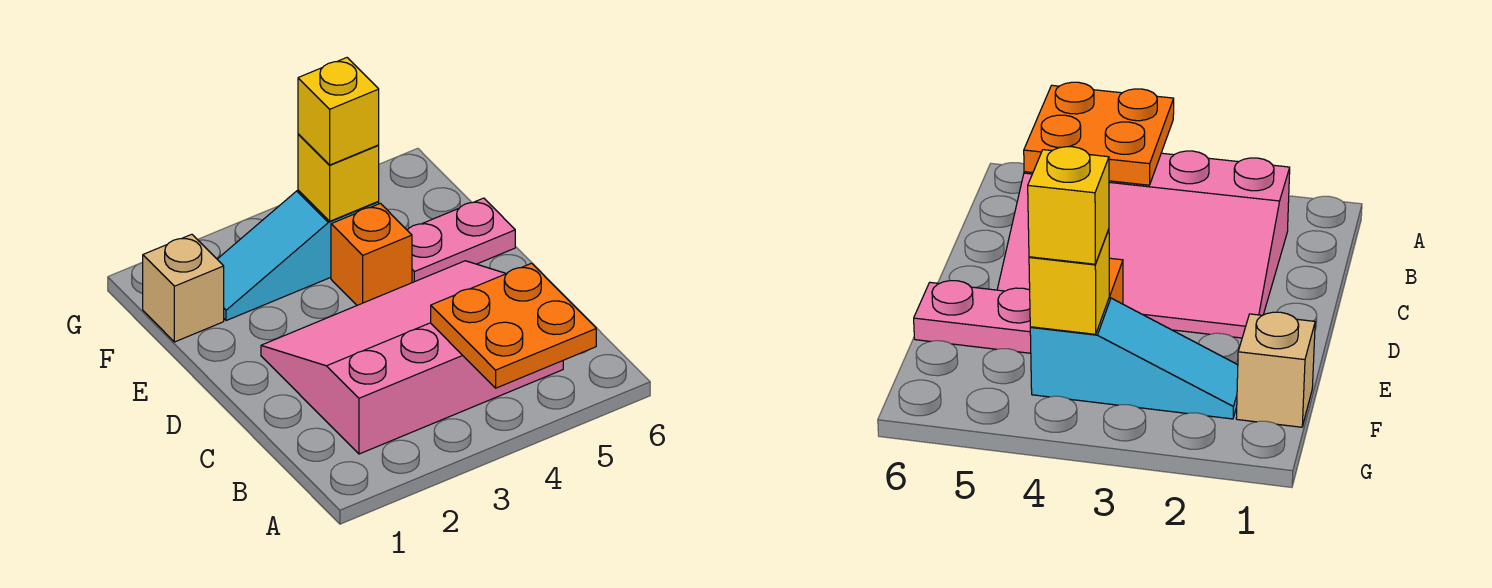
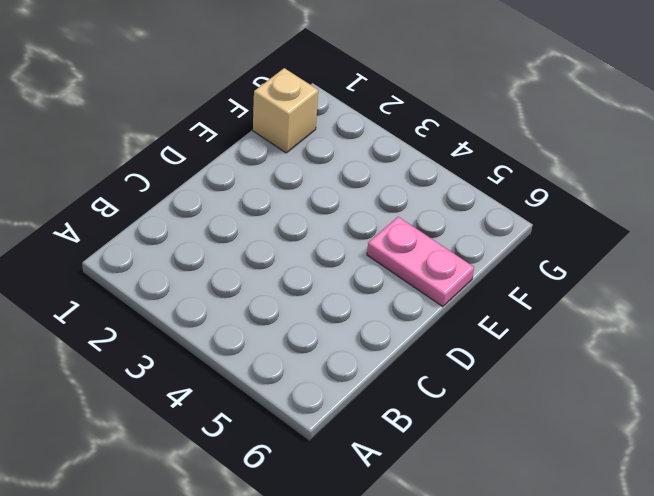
none -> pink 3x4 slope [261,261,563,454]
none -> orange 1x1 brick [331,203,412,305]

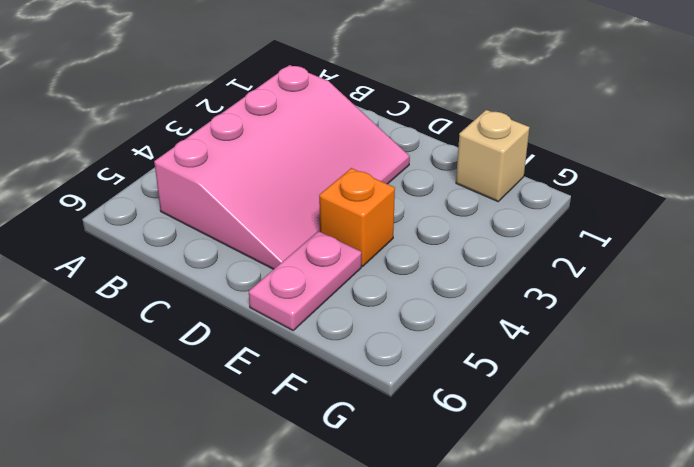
none -> cyan 1x3 slope [217,190,379,321]
none -> orange 2x2 plate [431,263,596,388]

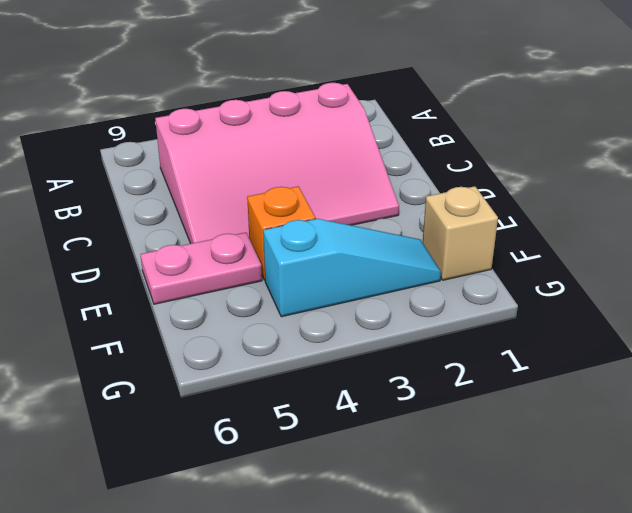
none -> orange 2x2 plate [431,263,596,388]
none -> yellow 1x1 brick [298,134,379,221]

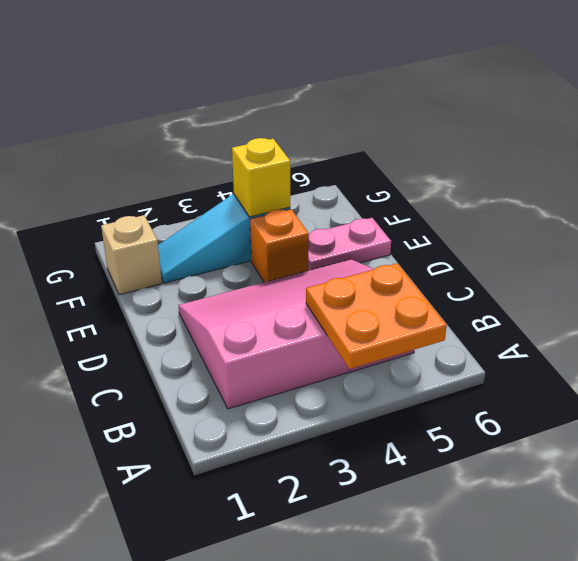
none -> yellow 1x1 brick [298,58,379,165]

